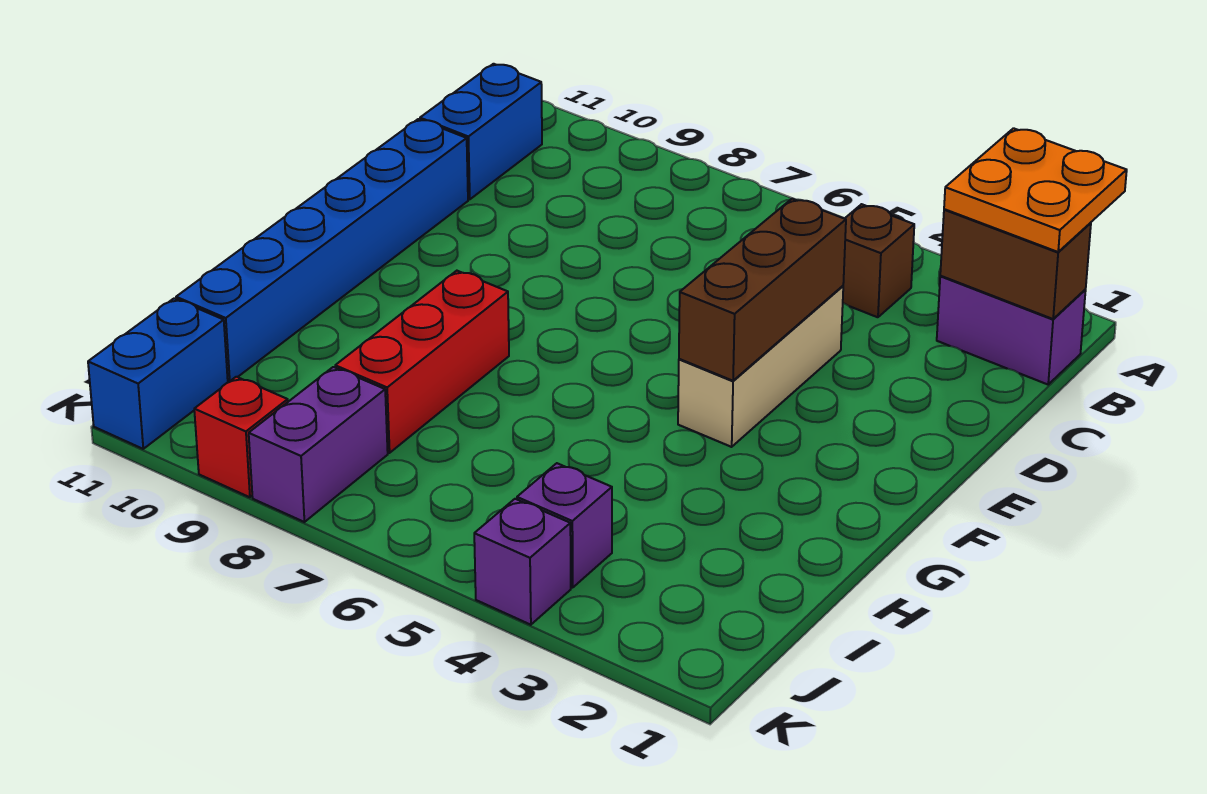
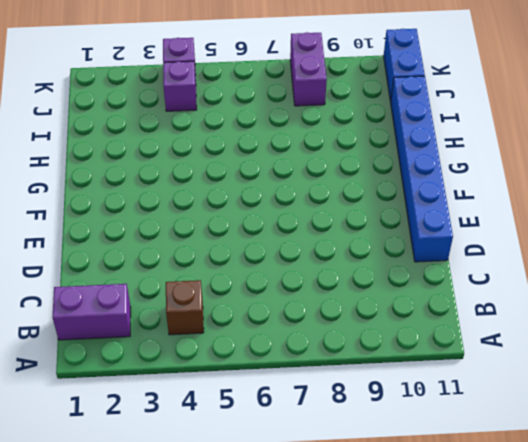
none -> blue 1x2 brick [420,64,542,199]
none -> tan 1x3 brick [678,286,843,447]
none -> red 1x3 brick [335,271,509,453]

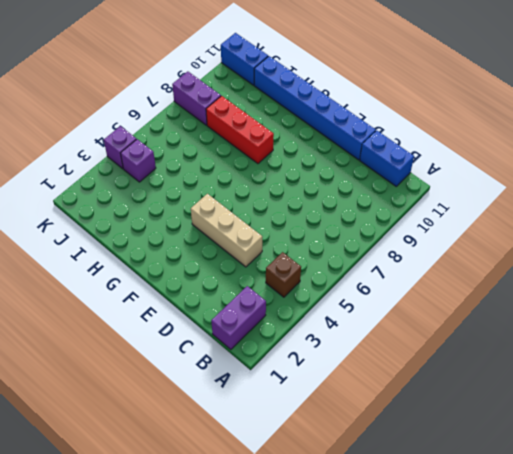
none -> red 1x1 brick [194,377,288,497]
none -> brown 1x2 brick [940,209,1091,319]
none -> brown 1x3 brick [679,199,846,381]

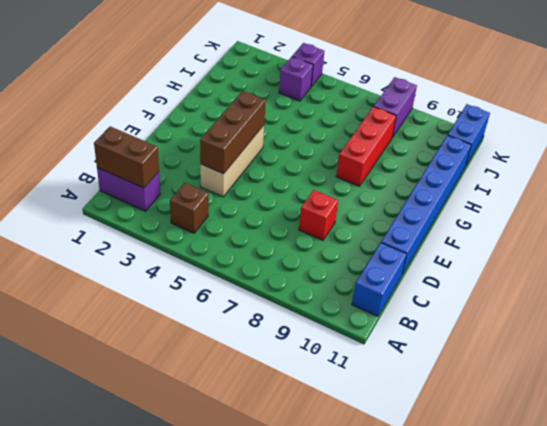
red 1x1 brick [299,190,338,240] -> red 1x1 brick moved to [194,377,288,497]
none -> orange 2x2 plate [944,128,1127,252]

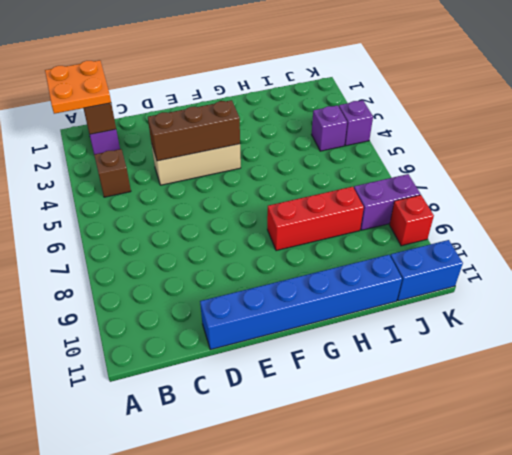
none -> blue 1x2 brick [420,64,542,199]

